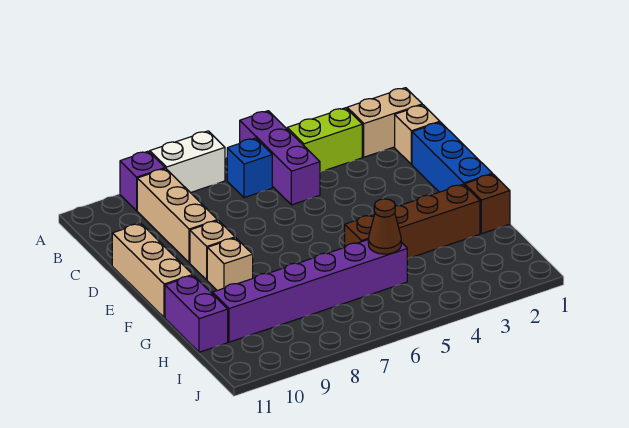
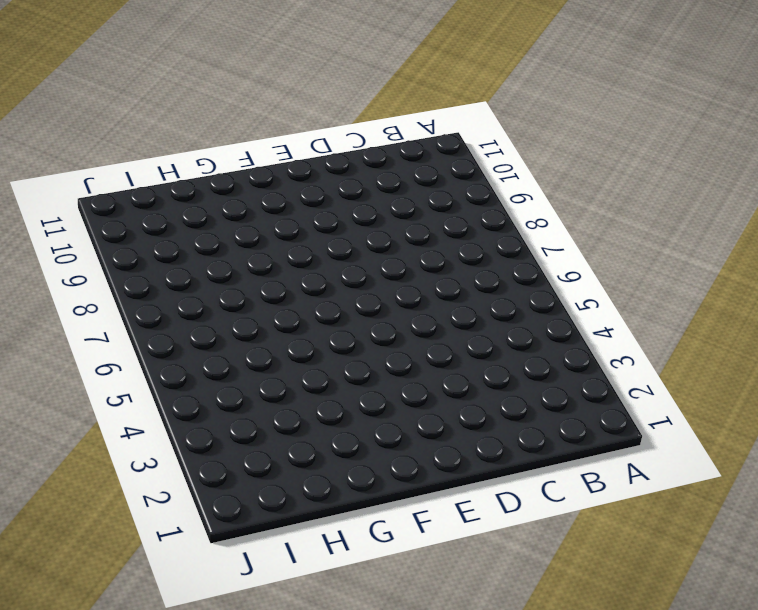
none -> purple 1x3 brick [240,111,320,205]
none -> white 1x2 brick [150,131,225,193]
none -> purple 1x1 brick [120,151,165,211]

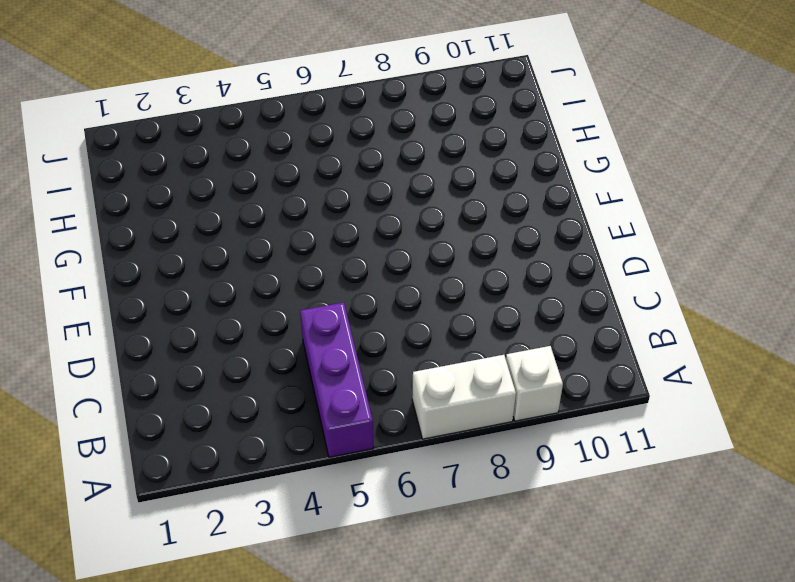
white 1x1 brick [506,346,563,421] -> purple 1x1 brick [120,151,165,211]
none -> tan 1x2 brick [347,88,422,157]
none -> lime 1x2 brick [287,108,362,172]
none -> blue 1x1 brick [227,138,272,198]

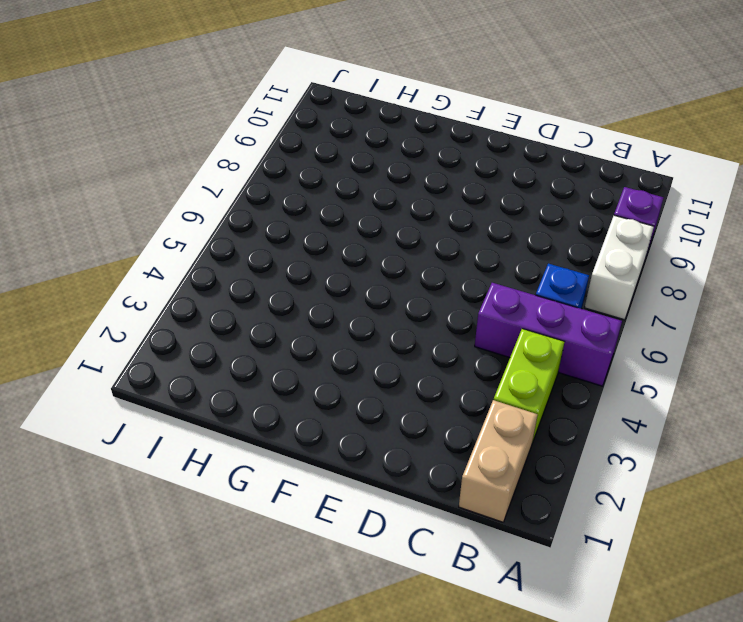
none -> tan 1x3 brick [137,169,218,263]
none -> tan 1x1 brick [395,105,440,164]
none -> blue 1x3 brick [412,122,492,192]

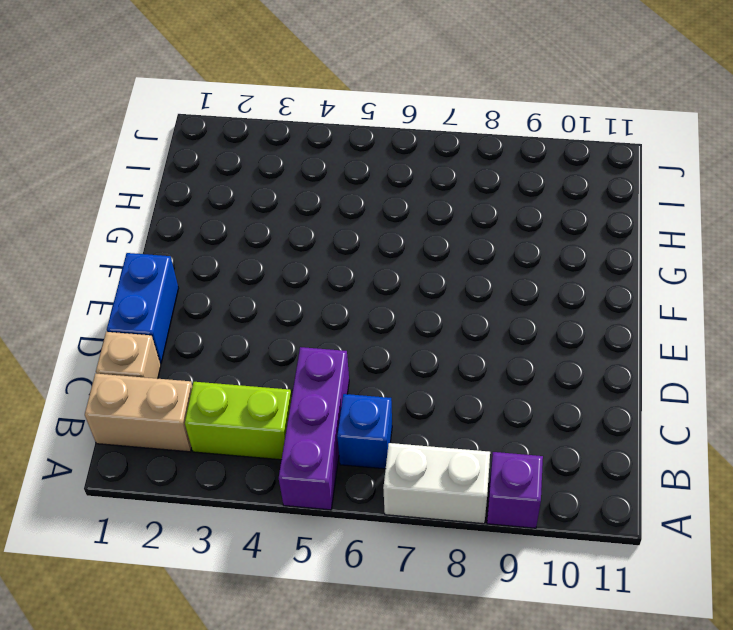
blue 1x2 brick [107,253,179,364] -> blue 1x3 brick [412,122,492,192]
none -> tan 1x3 brick [137,169,218,263]
none -> tan 1x3 brick [112,223,193,318]
none -> tan 1x1 brick [190,220,235,280]

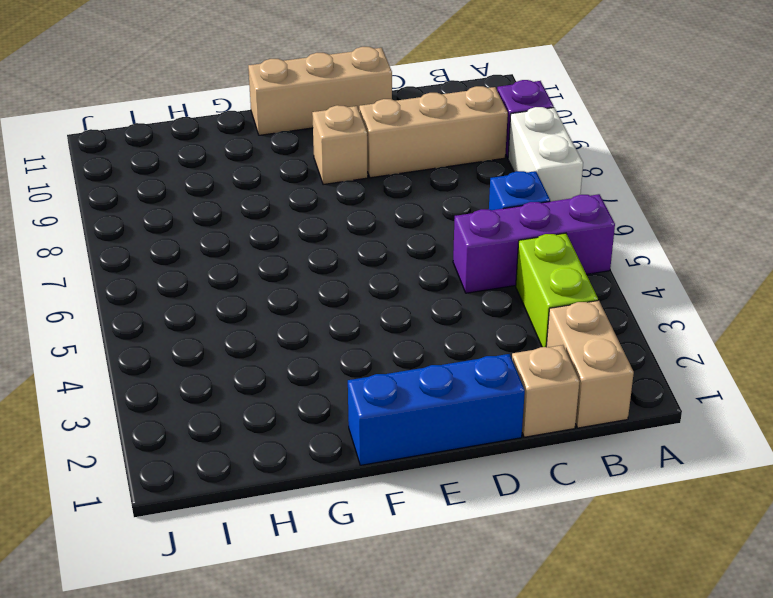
none -> tan 1x1 brick [207,238,253,290]
none -> brown 1x1 brick [465,174,510,234]
none -> brown 1x4 brick [345,184,480,259]

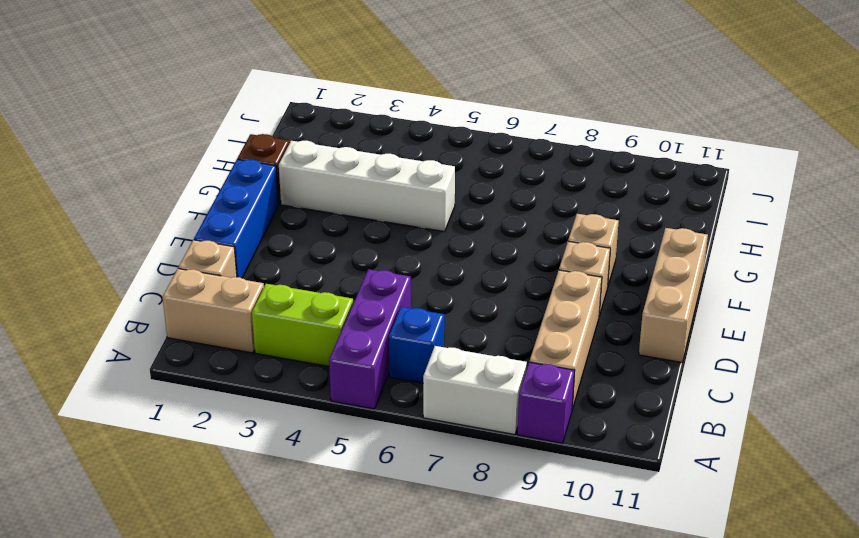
white 1x4 brick [279,141,455,232] -> brown 1x4 brick [345,184,480,259]
none -> purple 1x2 brick [165,275,228,352]
none -> purple 1x6 brick [212,240,407,342]
none -> brown 1x1 cone [368,199,401,254]

